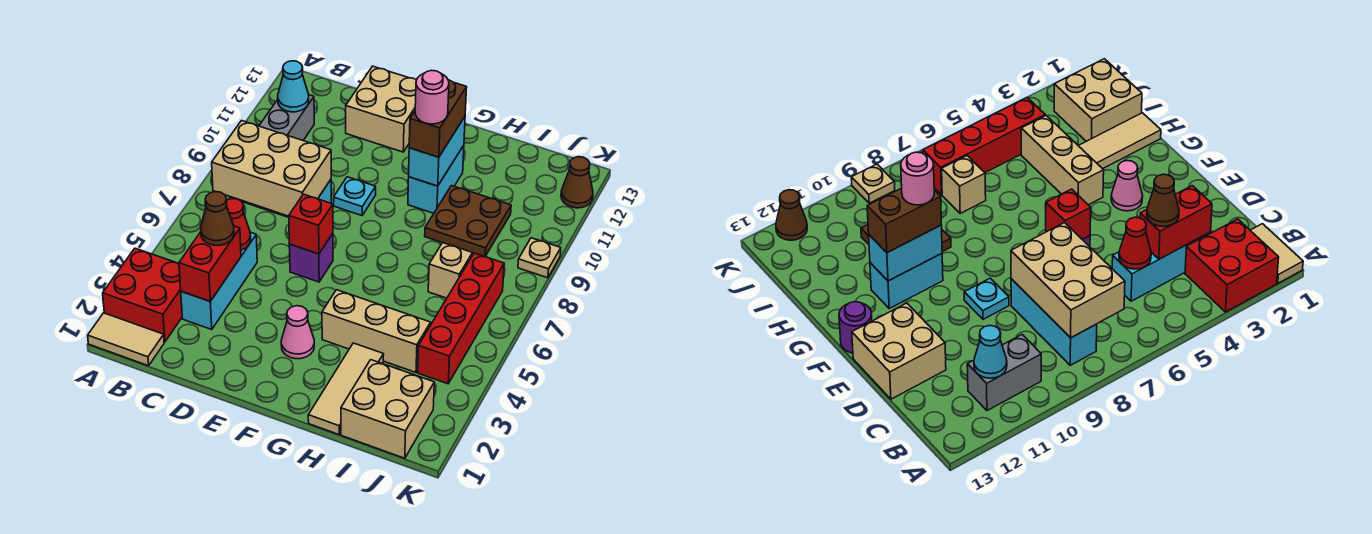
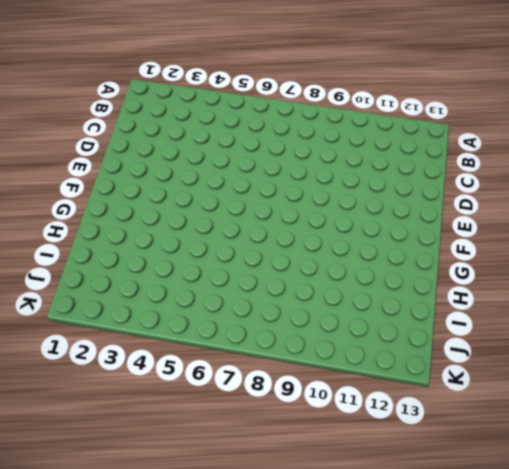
none -> tan 1x2 tile [88,313,164,366]
none -> red 2x2 brick [103,248,182,342]
none -> cyan 1x3 brick [1011,279,1097,365]

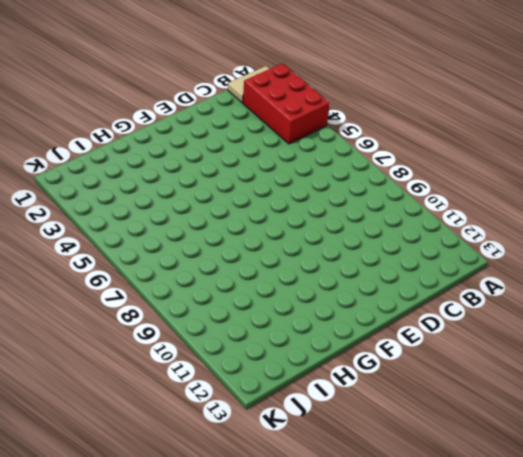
red 2x3 brick [243,63,330,144] -> red 2x2 brick [103,248,182,342]
none -> cyan 1x3 brick [1011,279,1097,365]
none -> grey 1x2 brick [259,95,314,140]
none -> cyan 1x3 brick [181,232,257,330]

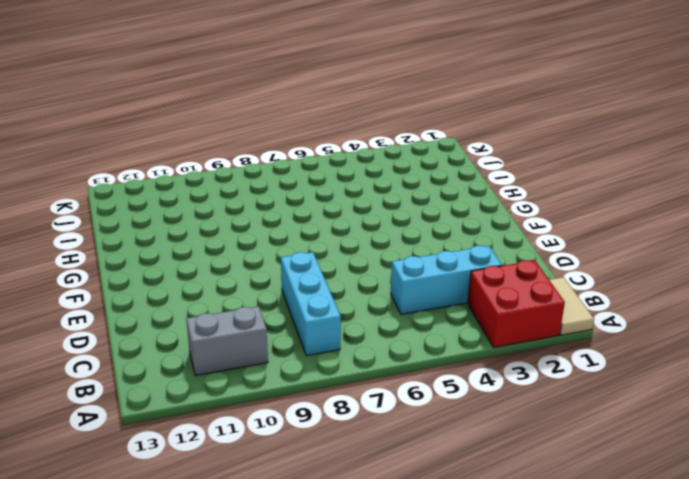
none -> tan 2x2 brick [346,66,416,152]
none -> purple 1x1 brick [289,233,333,282]
none -> cyan 1x1 plate [334,177,376,216]

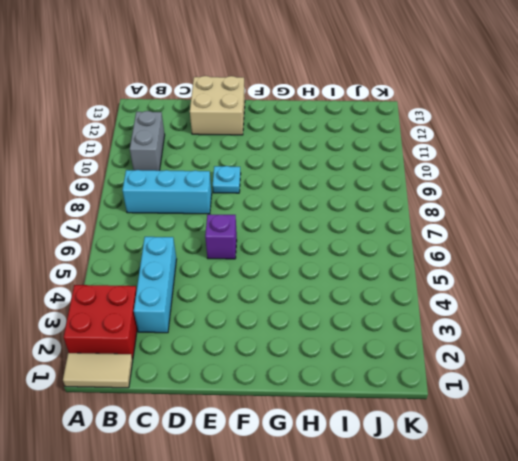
none -> pink 1x1 cone [281,306,314,359]
none -> purple 1x1 round brick [839,302,872,353]
none -> tan 1x3 brick [322,290,431,372]

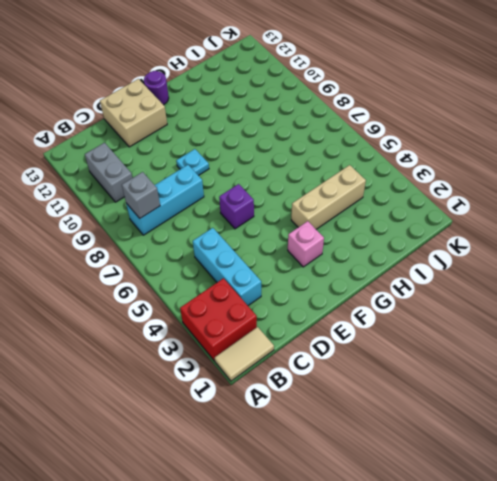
grey 1x1 brick [122,172,160,218] -> tan 2x3 brick [212,121,331,216]
pink 1x1 brick [288,221,324,267] -> pink 1x1 cone [281,306,314,359]
none -> cyan 1x2 brick [408,145,464,213]
none -> tan 1x3 tile [308,343,384,434]
none -> brown 2x2 plate [425,186,511,257]

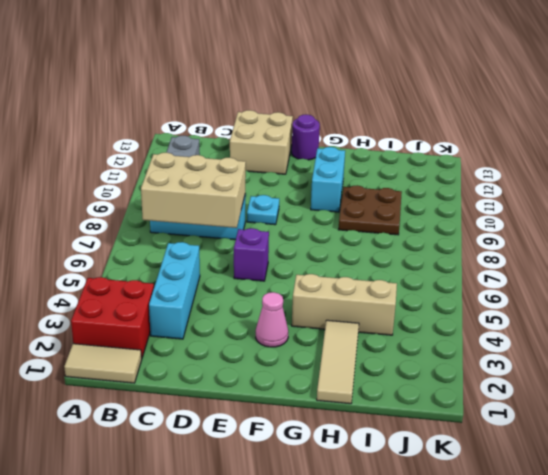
none -> tan 2x2 brick [341,360,434,458]
none -> tan 1x1 brick [428,243,472,298]
none -> red 1x4 brick [418,253,504,384]

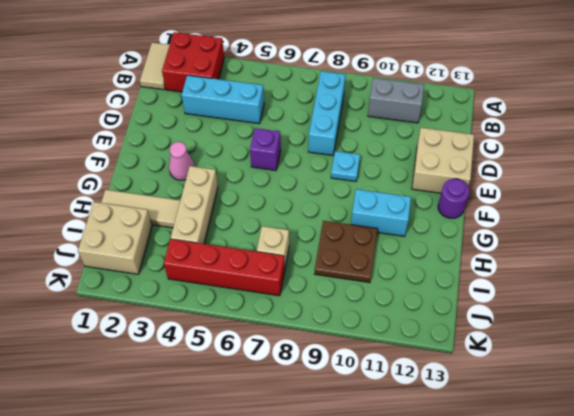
none -> tan 1x1 plate [518,238,561,278]
none -> brown 1x1 cone [561,157,593,208]
none -> tan 2x3 brick [212,121,331,216]

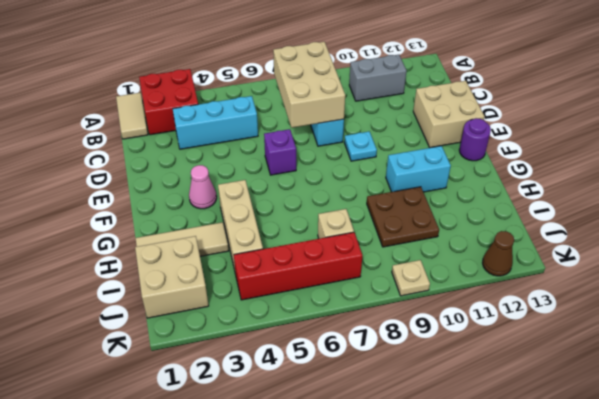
none -> cyan 1x1 cone [278,61,309,112]
none -> red 1x2 brick [179,226,241,301]
none -> red 1x1 cone [226,199,251,250]

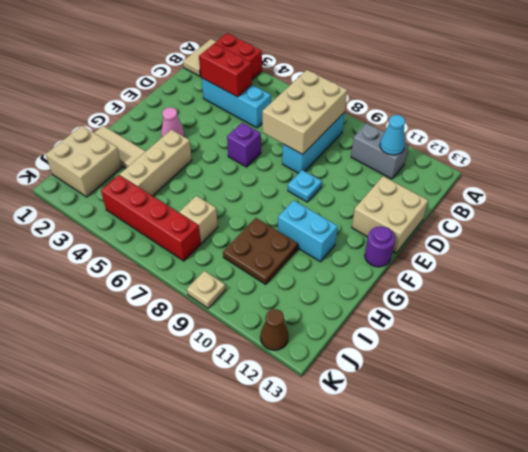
none -> red 1x1 cone [226,199,251,250]
none -> red 1x1 brick [289,194,333,254]
none -> cyan 1x2 brick [409,117,465,186]

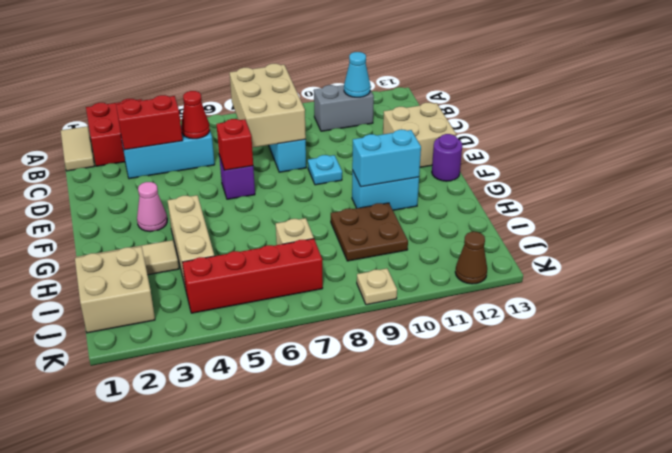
none -> brown 1x1 cone [201,192,234,245]
none -> brown 1x2 brick [409,80,467,157]
none -> pink 1x1 round brick [415,70,449,124]

